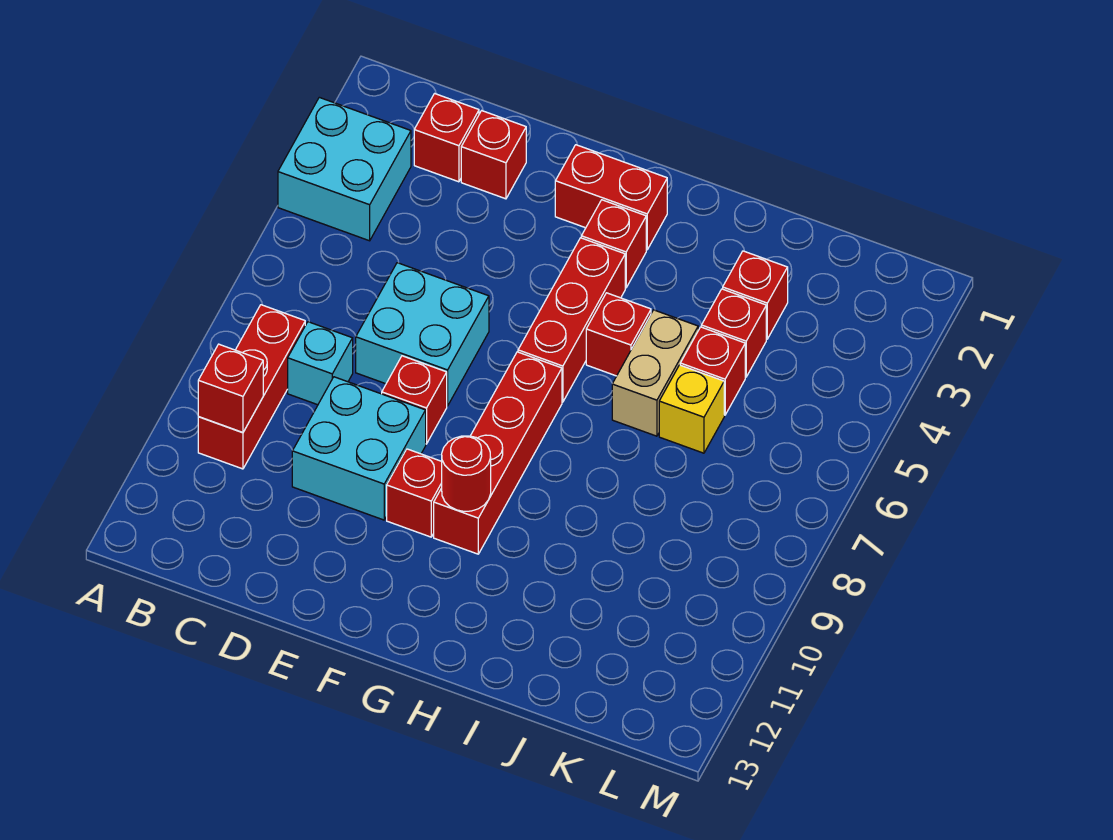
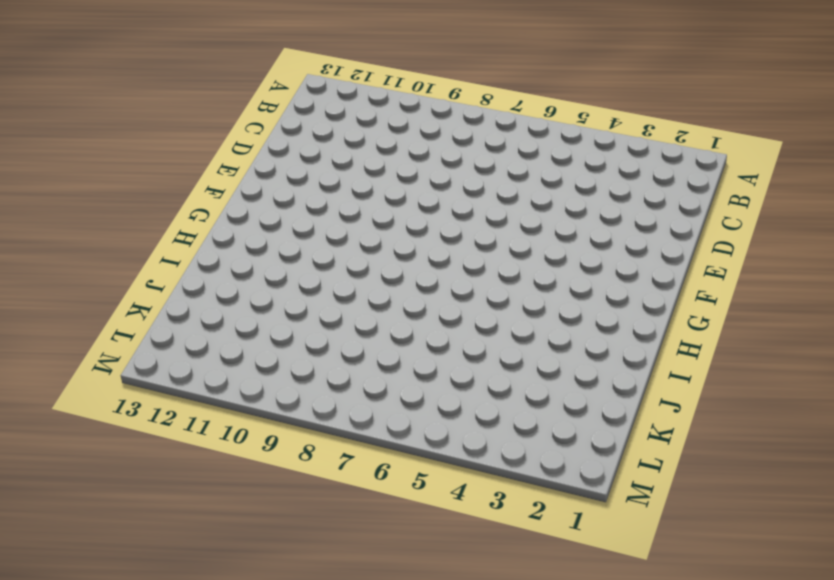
none -> cyan 2x2 brick [278,97,411,241]
none -> red 1x3 brick [198,305,305,469]
none -> red 1x1 brick [414,94,479,182]

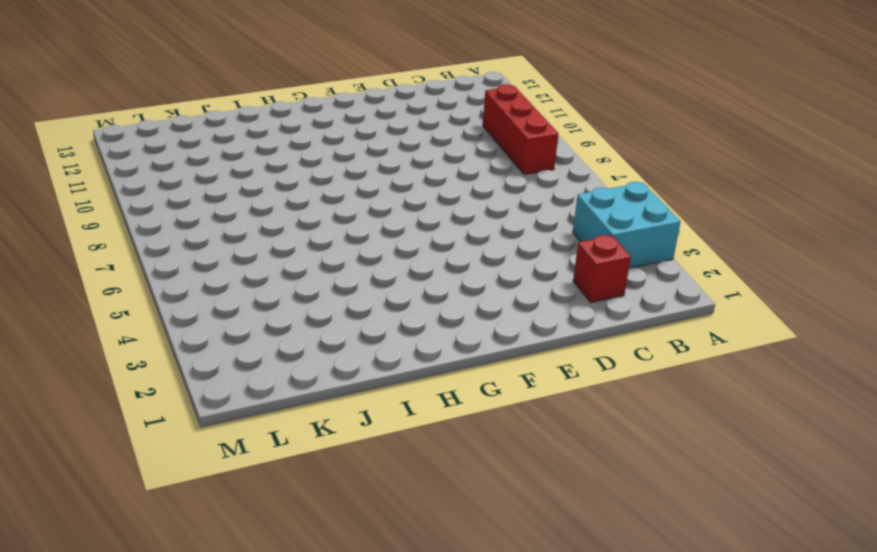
none -> cyan 1x1 brick [288,322,353,405]
none -> red 1x1 brick [461,111,526,199]
none -> cyan 2x2 brick [356,263,489,406]

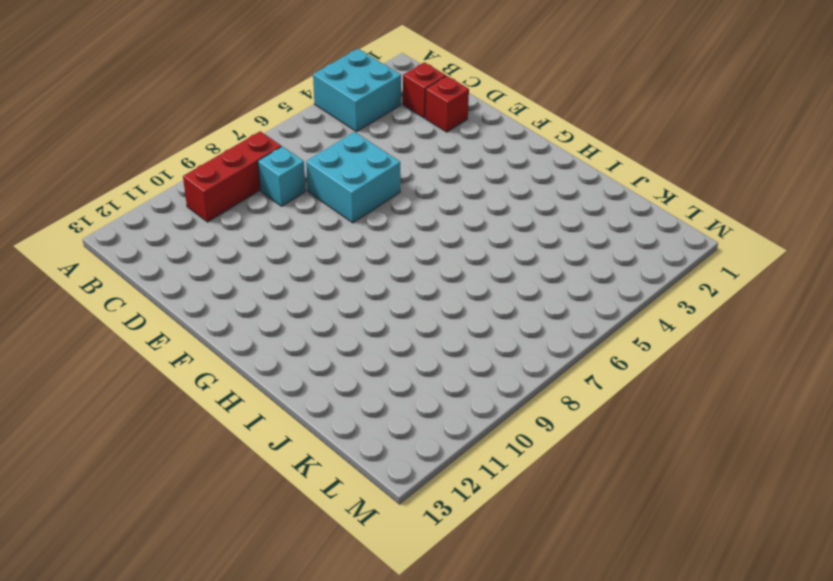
none -> cyan 2x2 brick [292,377,426,520]
none -> red 1x1 brick [382,356,447,444]
none -> red 1x2 brick [555,145,667,250]

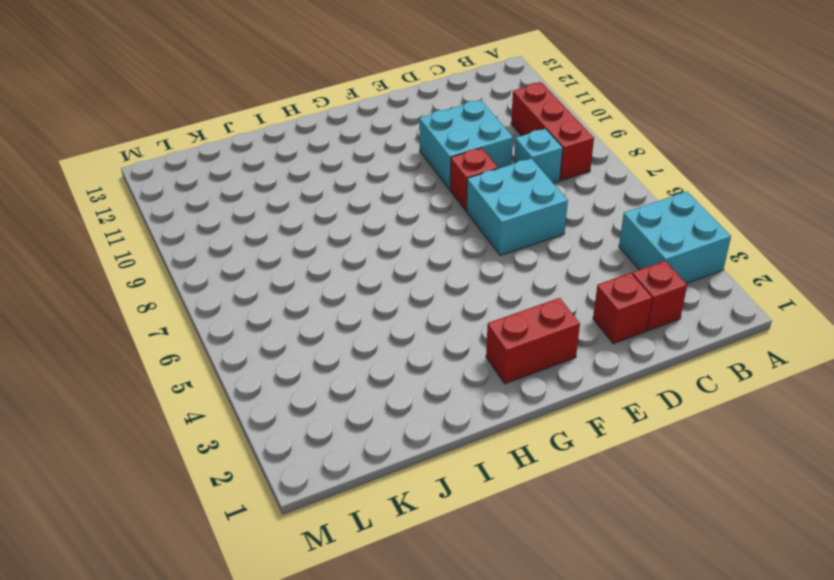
none -> red 1x1 brick [387,449,442,537]
none -> red 1x1 brick [581,200,646,288]
none -> red 1x3 brick [518,238,625,402]

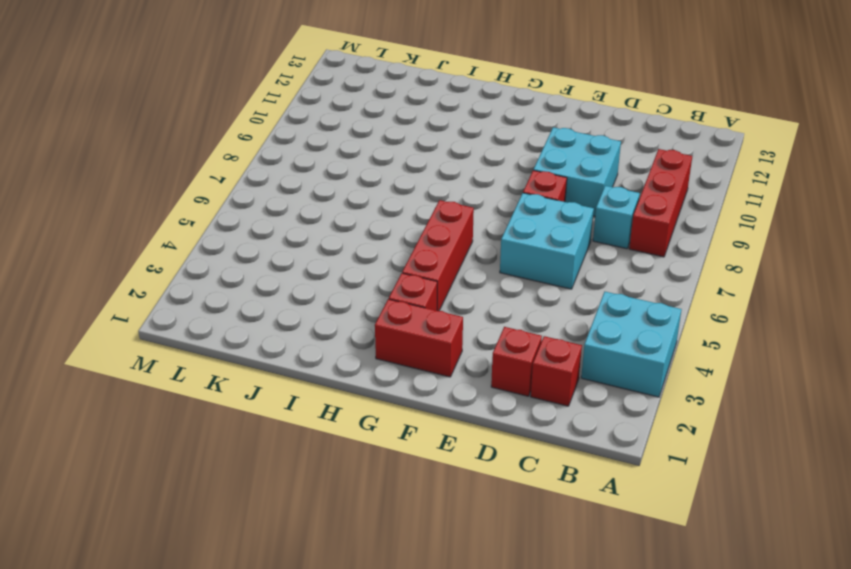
none -> red 1x1 brick [387,449,442,537]
none -> red 1x4 brick [434,352,562,554]
none -> red 1x1 brick [586,293,651,376]

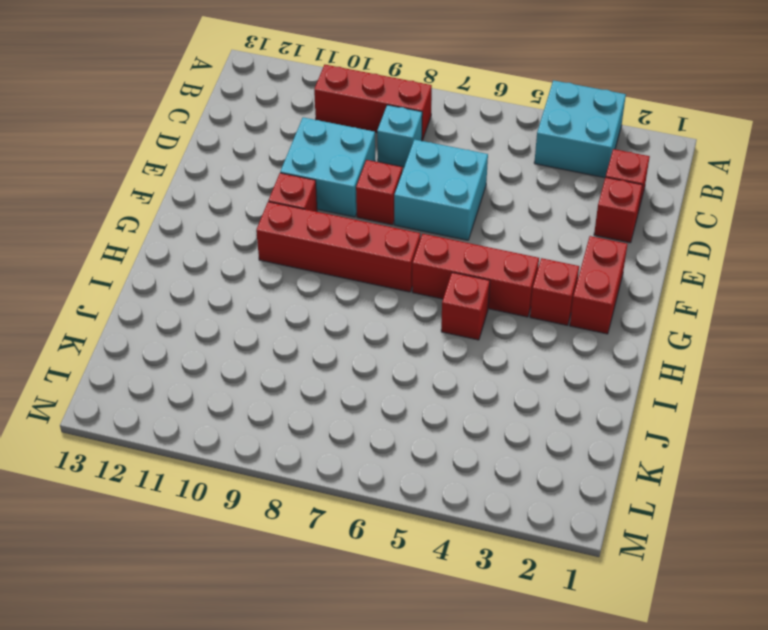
none -> tan 1x2 brick [612,310,698,436]
none -> red 1x1 brick [723,251,788,339]
none -> red 1x1 brick [701,289,766,377]

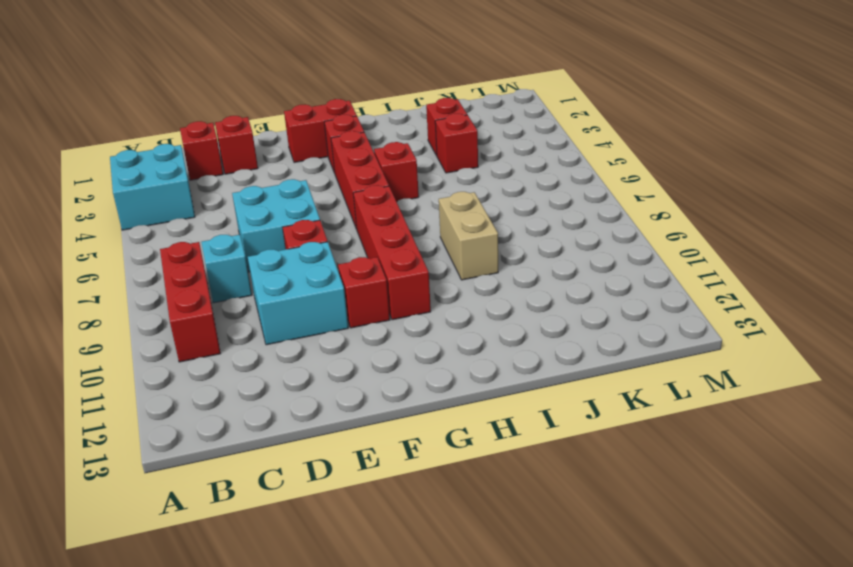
tan 1x2 brick [439,192,498,280] -> tan 1x2 brick moved to [612,310,698,436]
none -> red 1x1 brick [680,327,745,415]
none -> yellow 1x1 brick [659,365,724,453]
none -> red 1x1 brick [198,344,263,433]

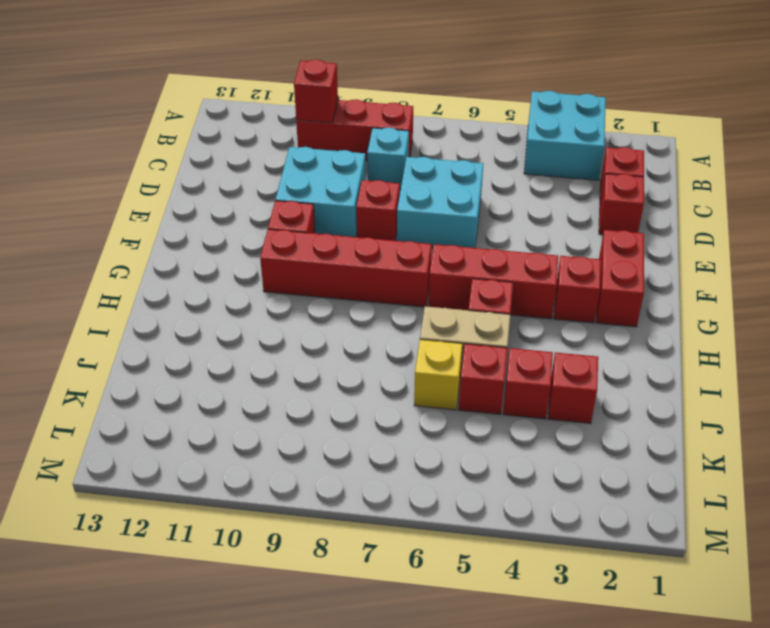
none -> red 1x1 round brick [442,436,491,511]

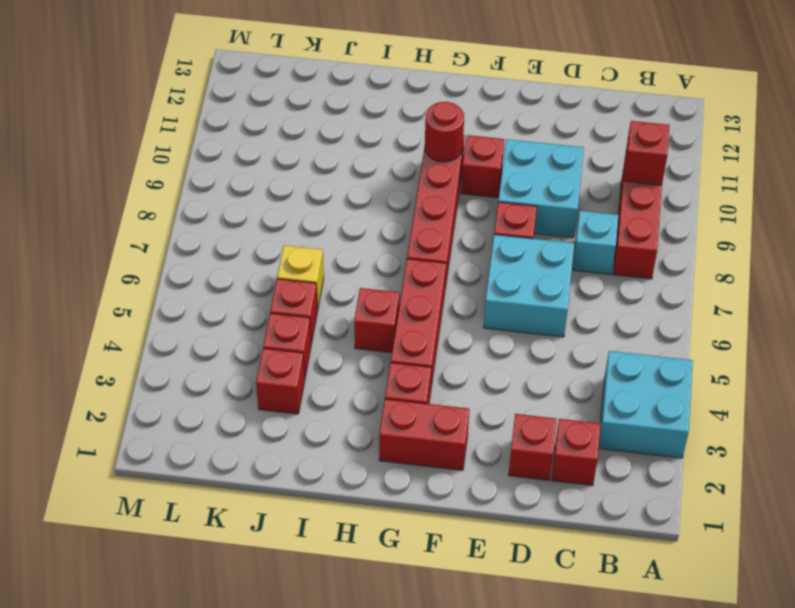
none -> tan 1x2 brick [612,310,698,436]

